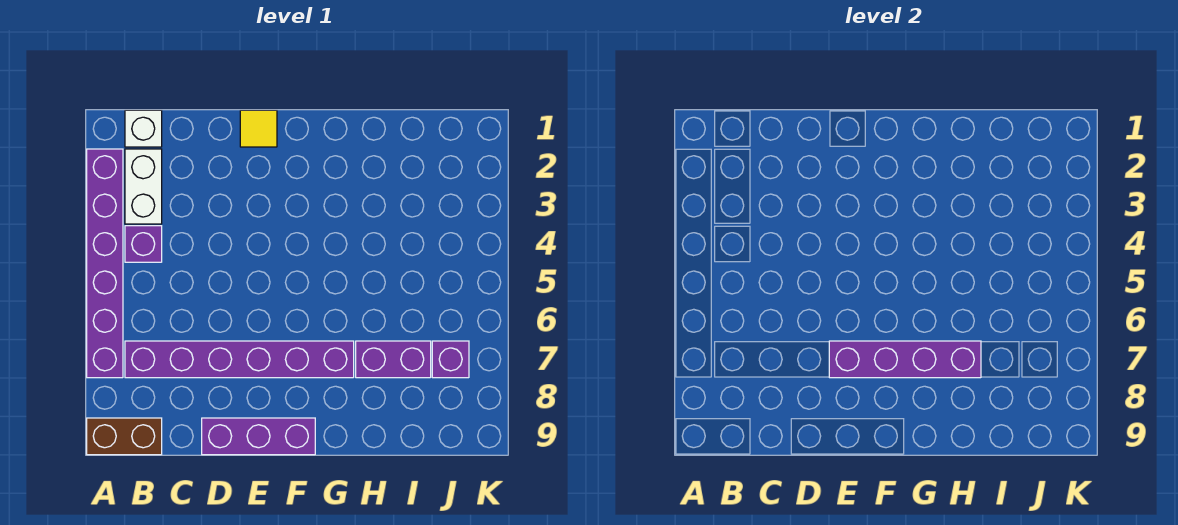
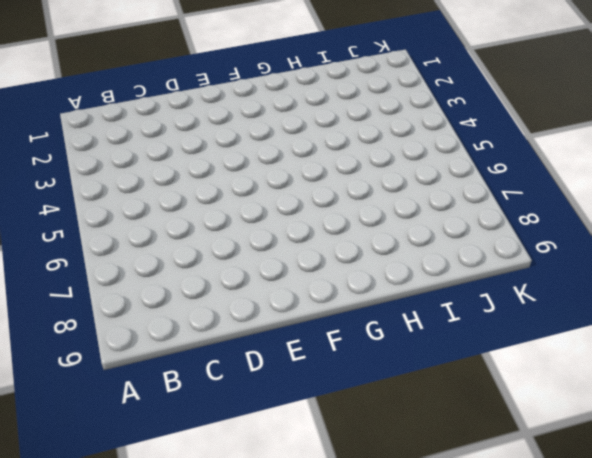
none -> purple 1x6 brick [87,149,123,378]
none -> brown 1x2 brick [87,418,162,455]

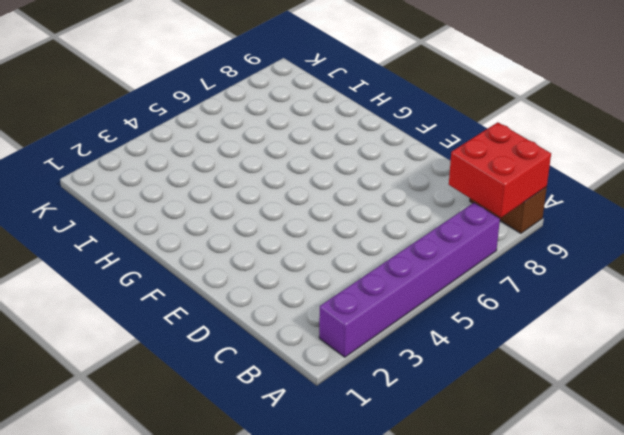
red 2x2 brick [449,122,551,217] -> none
none -> white 1x1 brick [125,110,162,147]
none -> white 1x2 brick [125,149,162,224]

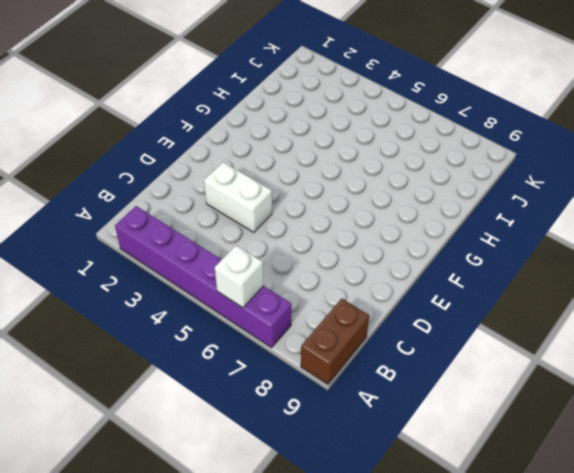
white 1x1 brick [215,245,264,308] -> white 1x1 brick moved to [125,110,162,147]
white 1x2 brick [204,162,272,232] -> white 1x2 brick moved to [125,149,162,224]
none -> purple 1x1 brick [125,226,162,262]
none -> purple 1x6 brick [125,341,354,378]

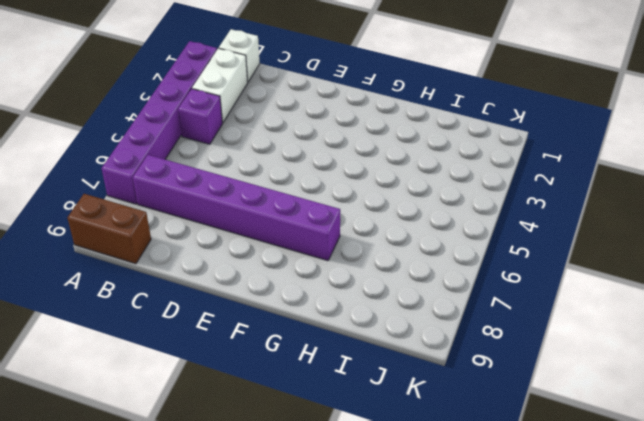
none -> purple 1x3 brick [202,418,315,455]
none -> yellow 1x1 tile [240,110,277,147]

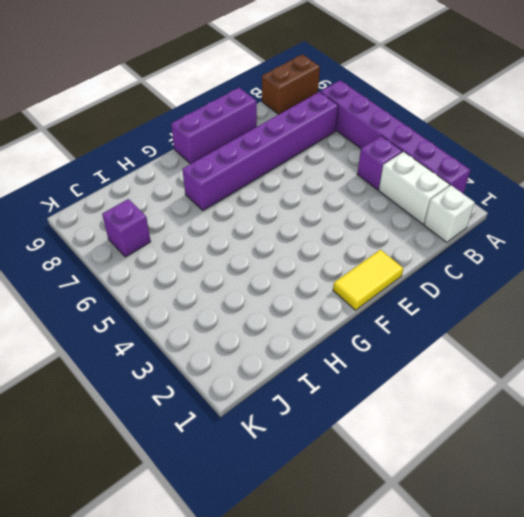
yellow 1x2 tile [333,250,403,310] -> yellow 1x1 tile [240,110,277,147]
none -> purple 1x2 brick [356,341,431,378]
none -> purple 1x4 brick [829,341,981,378]

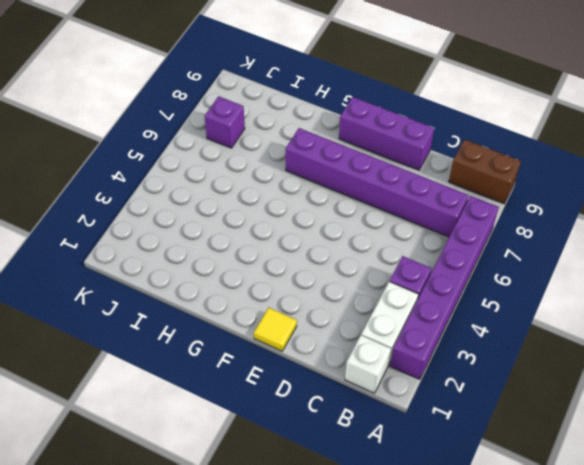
none -> purple 1x2 brick [356,341,431,378]
none -> purple 1x4 brick [829,341,981,378]

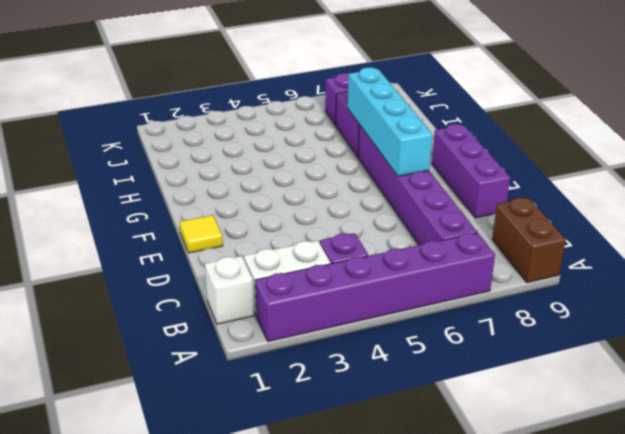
cyan 1x4 brick [348,67,432,176] -> purple 1x4 brick [829,341,981,378]

